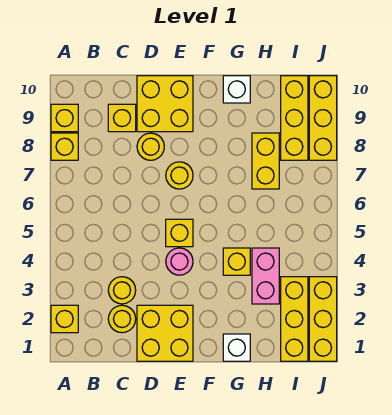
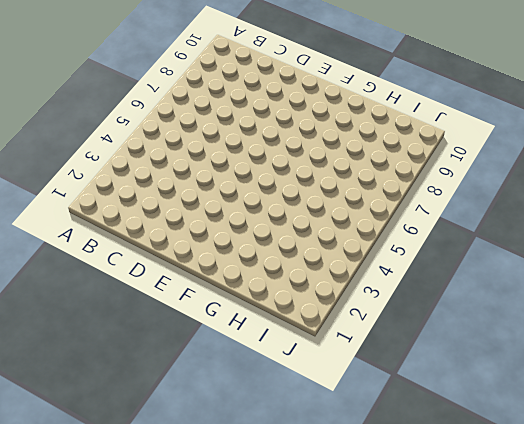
none -> yellow 1x1 brick [51,305,78,333]
none -> yellow 1x1 brick [51,133,78,160]
none -> yellow 1x1 brick [51,104,78,132]

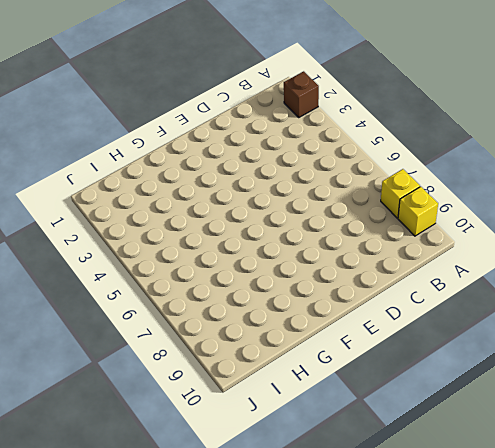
brown 1x1 brick [284,71,319,117] -> yellow 1x1 brick [51,305,78,333]
none -> yellow 1x1 round brick [108,305,136,333]
none -> yellow 1x1 round brick [108,277,136,304]
none -> yellow 1x1 brick [108,104,136,132]

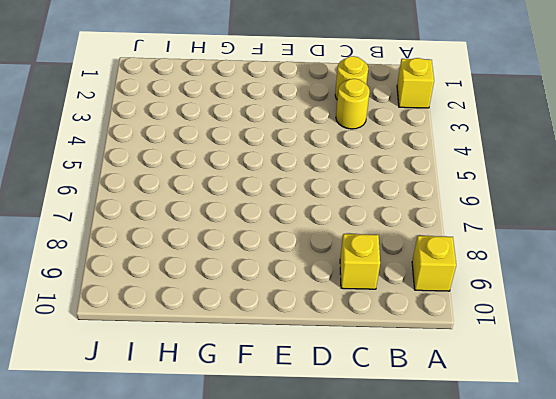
none -> yellow 1x1 brick [51,133,78,160]
none -> yellow 2x2 brick [137,305,193,361]
none -> yellow 1x1 round brick [137,133,164,160]

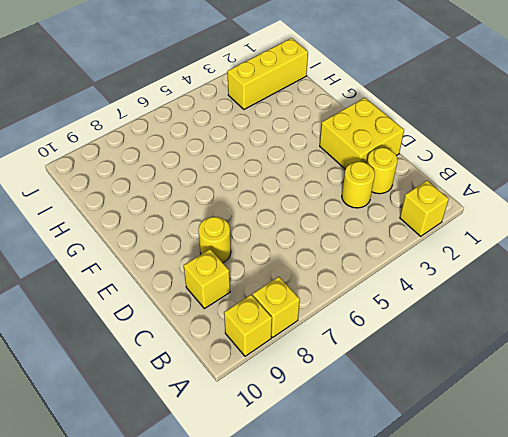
none -> yellow 2x2 brick [137,76,193,132]
none -> pink 1x1 round brick [166,248,193,275]
none -> yellow 1x1 brick [166,219,193,247]

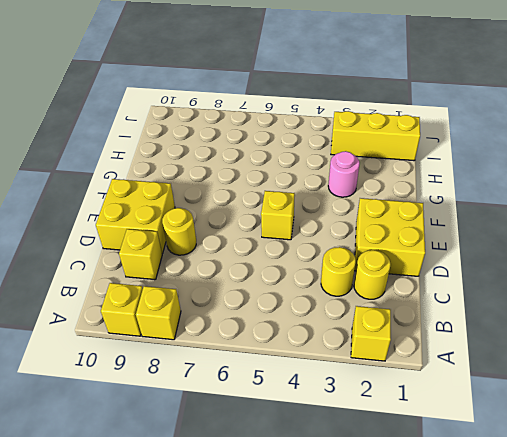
pink 1x1 round brick [328,151,360,197] -> pink 1x1 round brick moved to [166,248,193,275]
none -> yellow 1x1 round brick [166,162,193,189]
none -> white 1x1 brick [223,334,250,361]
none -> yellow 1x1 brick [223,248,250,275]

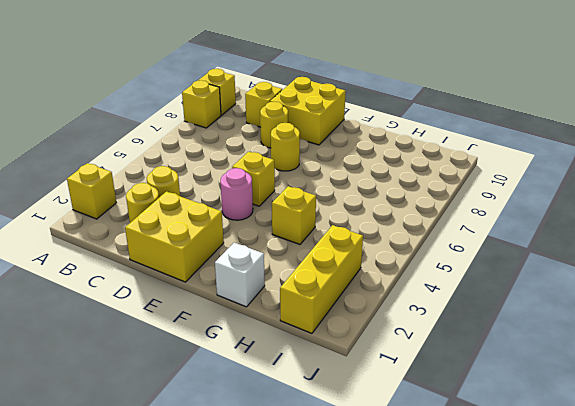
none -> white 1x1 brick [223,76,250,103]
none -> pink 1x2 brick [252,248,279,304]
none -> yellow 1x2 brick [252,133,279,189]

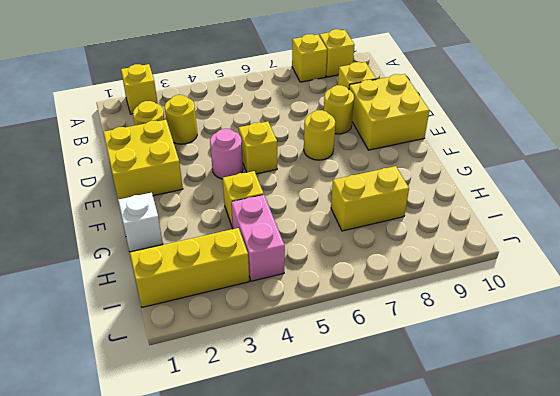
pink 1x2 brick [231,195,285,281] -> pink 1x2 brick turned to [252,248,279,304]
none -> white 1x1 brick [223,76,250,103]
none -> yellow 1x3 brick [281,76,308,160]
none -> yellow 1x3 brick [309,277,337,361]

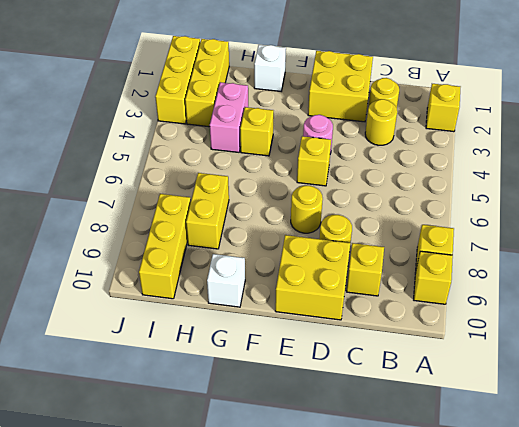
none -> yellow 1x3 brick [309,76,337,160]

